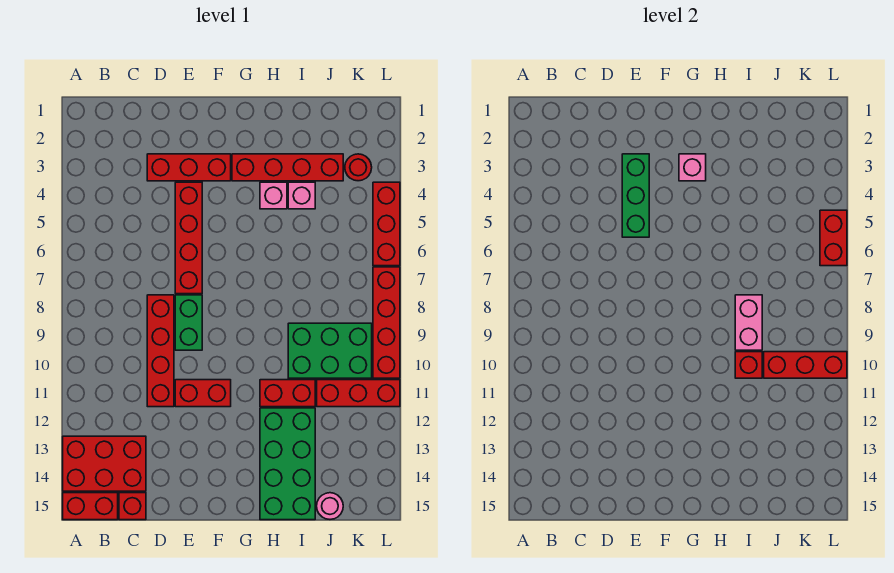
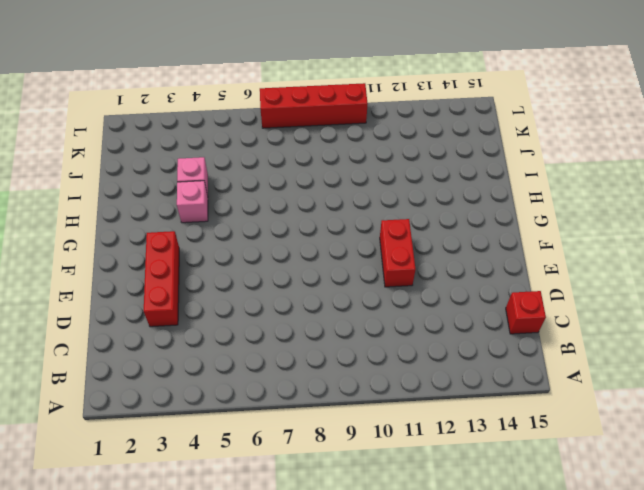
none -> red 2x3 brick [63,436,146,491]
none -> red 1x2 brick [63,493,118,520]
none -> red 1x4 brick [147,295,174,407]

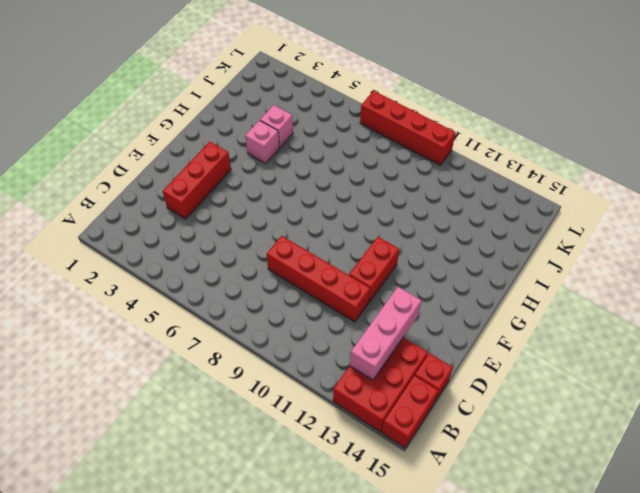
pink 1x3 brick [350,287,421,380] -> none
none -> red 1x4 brick [175,182,202,294]
none -> green 1x2 brick [175,295,202,350]
none -> red 1x4 brick [232,154,343,181]

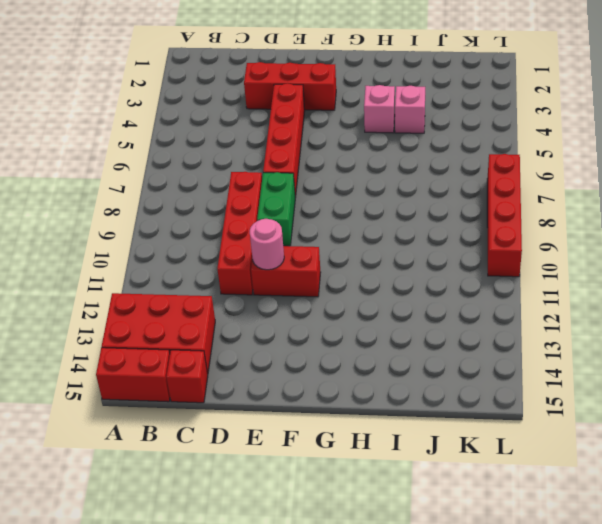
pink 1x1 round brick [250,219,284,270] -> pink 1x1 round brick moved to [317,493,343,519]
none -> red 1x4 brick [232,154,343,181]
none -> red 1x2 brick [260,380,315,407]
none -> green 2x4 brick [260,408,315,520]

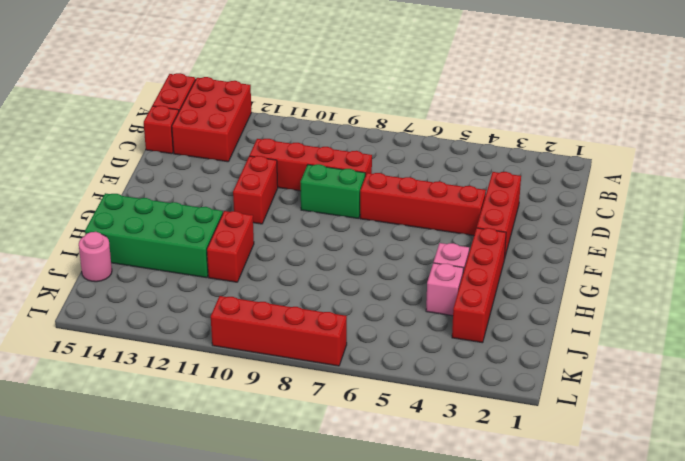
none -> green 2x3 brick [288,323,372,378]
none -> red 1x3 brick [317,380,400,407]
none -> red 1x1 round brick [345,154,372,181]

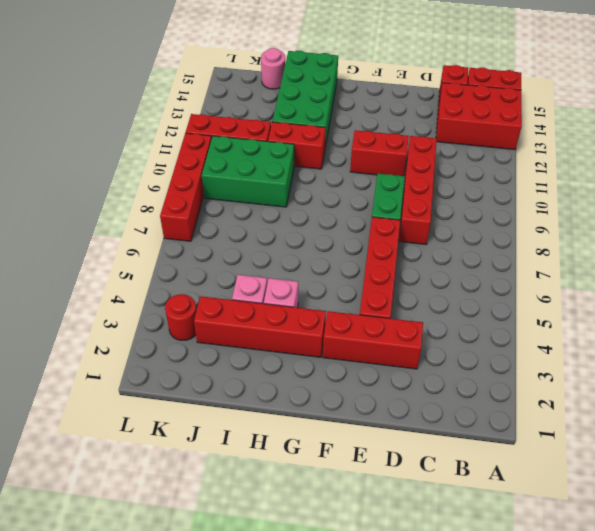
none -> red 1x3 brick [373,182,400,266]
none -> green 1x3 brick [622,154,649,237]
none -> pink 1x1 brick [679,154,706,181]

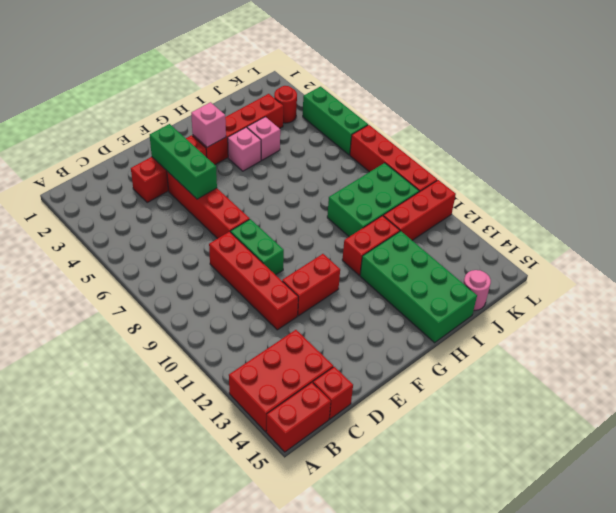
green 1x3 brick [303,86,368,155] -> red 1x3 brick [373,182,400,266]
none -> pink 1x2 brick [735,295,762,350]
none -> red 1x1 brick [735,352,762,378]
none -> red 1x3 brick [764,352,847,378]

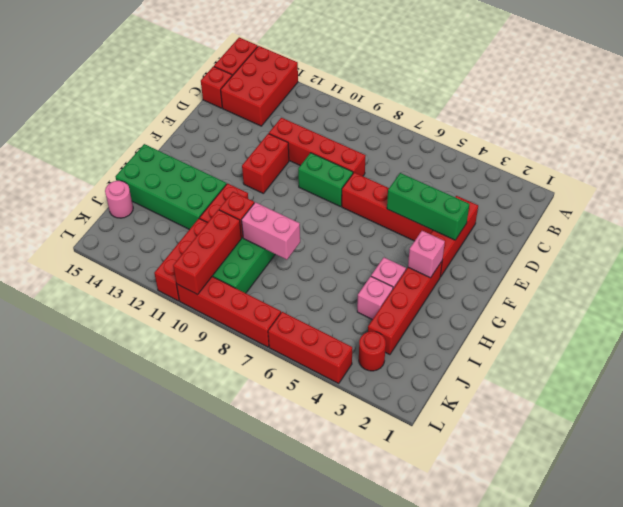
none -> red 1x2 brick [820,210,847,266]

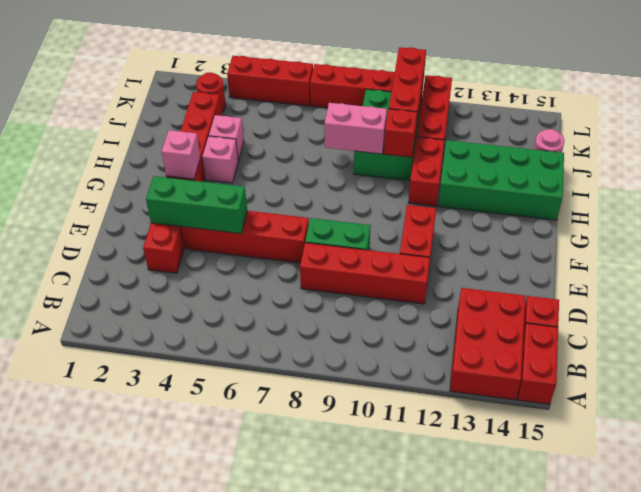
none -> red 1x2 brick [820,210,847,266]

